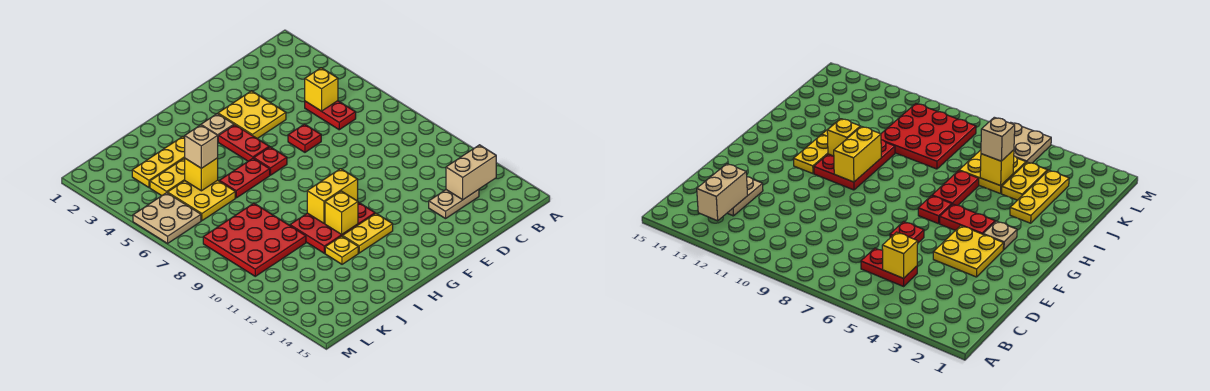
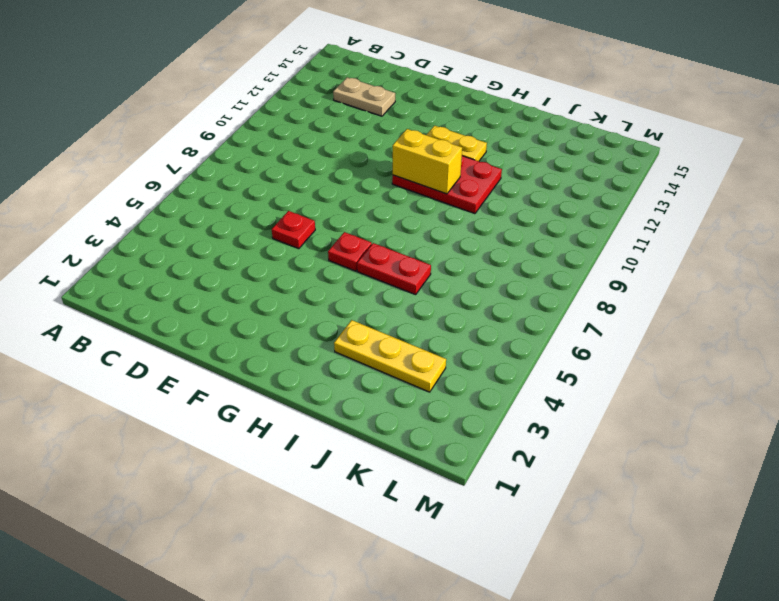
none -> red 1x2 plate [305,101,356,130]
none -> yellow 2x2 plate [218,91,286,139]
none -> tan 1x1 plate [201,114,234,136]

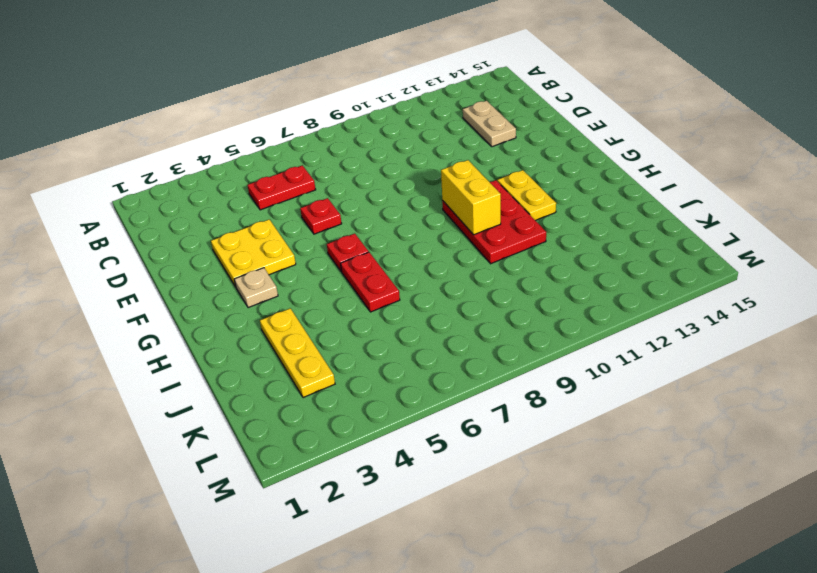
none -> red 1x2 plate [218,125,269,161]
none -> yellow 1x1 plate [325,236,358,264]
none -> yellow 1x2 plate [150,159,185,196]

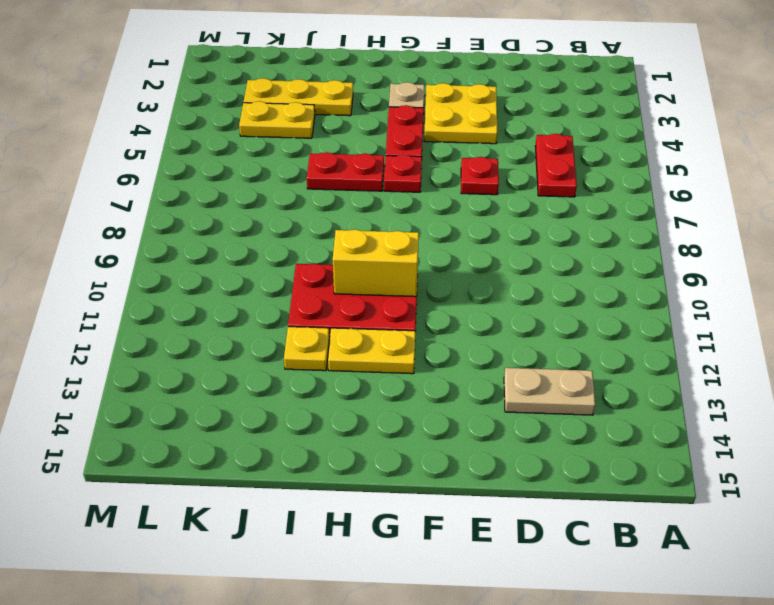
none -> yellow 2x2 plate [167,180,235,221]
none -> red 3x3 plate [203,203,306,276]
none -> tan 2x2 plate [133,193,201,243]

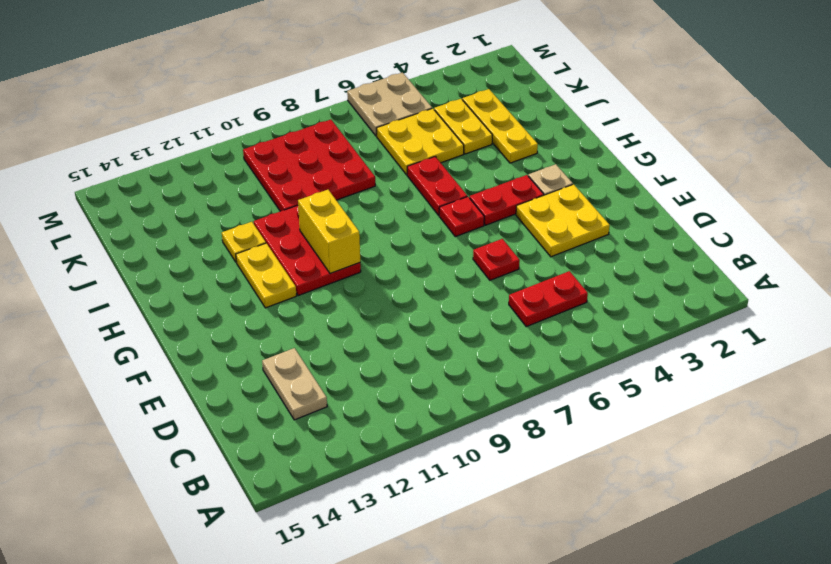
none -> tan 1x2 brick [446,145,496,200]
none -> yellow 1x1 brick [305,68,338,111]
none -> yellow 1x1 brick [325,191,358,235]

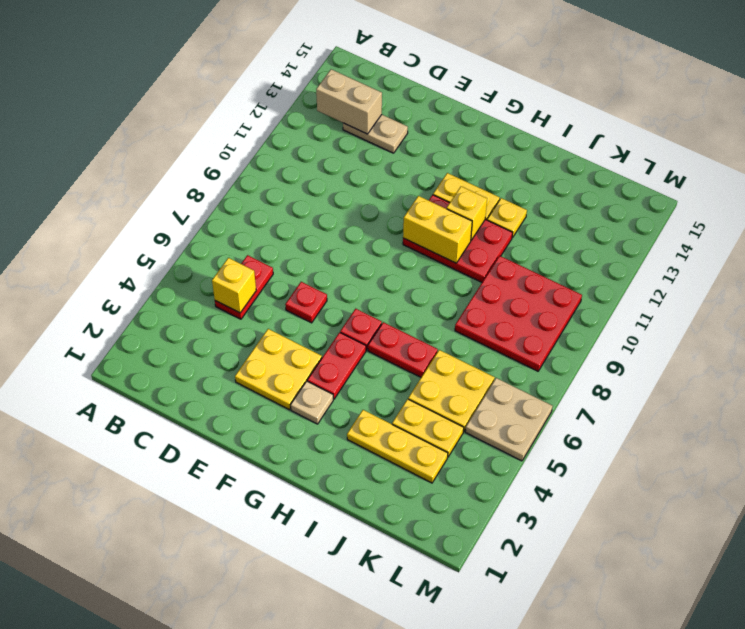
none -> yellow 1x1 brick [185,158,218,191]
none -> tan 1x1 brick [185,125,218,168]

